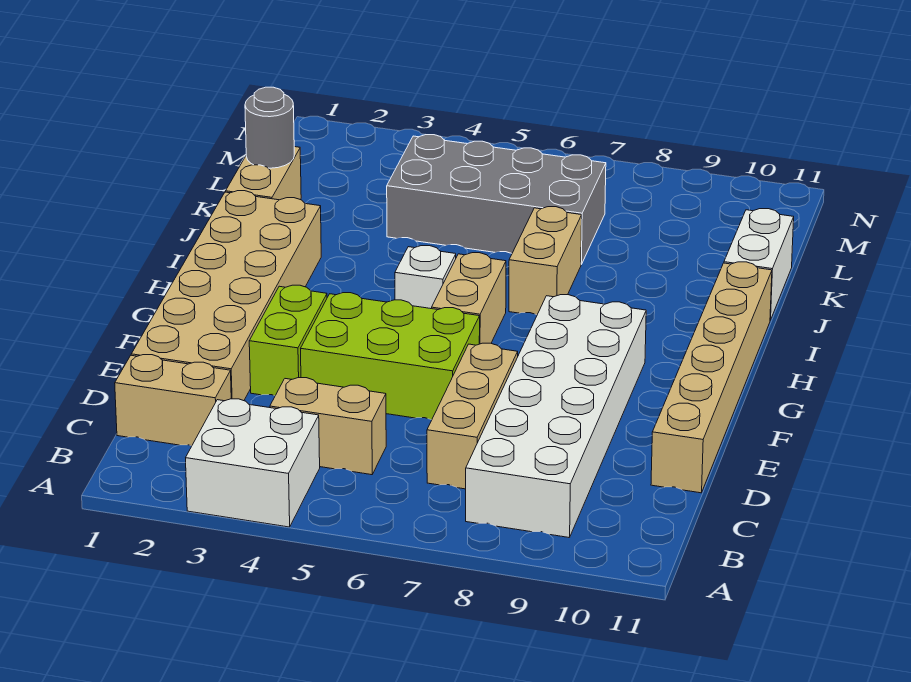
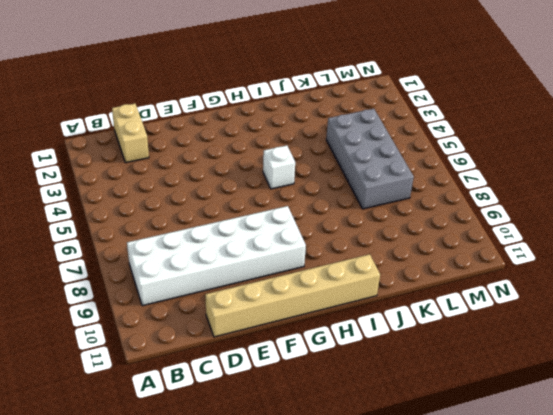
none -> white 2x2 brick [186,399,320,527]
none -> tan 1x2 brick [270,378,386,475]
none -> tan 1x3 brick [427,343,518,489]

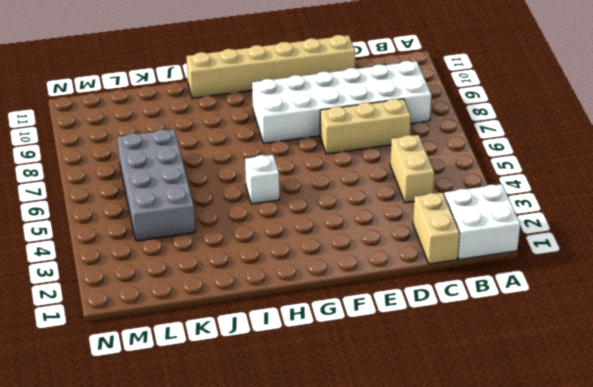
white 2x2 brick [444,184,520,259] -> white 2x2 brick moved to [186,399,320,527]
none -> tan 2x6 brick [131,191,321,401]
none -> lime 1x2 brick [249,285,327,396]
none -> lime 2x3 brick [301,293,480,420]

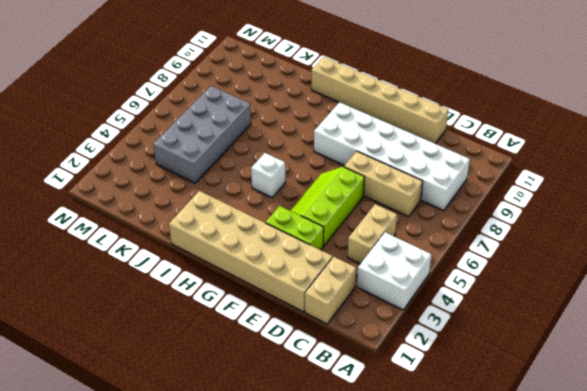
lime 2x3 slope [290,167,365,246] -> lime 2x3 brick [301,293,480,420]
none -> tan 1x2 brick [432,253,506,344]
none -> tan 1x2 brick [509,207,582,315]
none -> tan 1x2 brick [226,147,301,200]

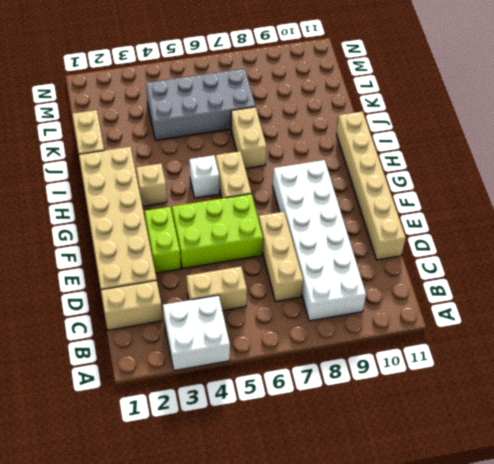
tan 1x1 brick [136,164,167,206] -> none
none -> white 1x2 brick [724,209,794,320]
none -> grey 1x1 round brick [245,87,294,168]

